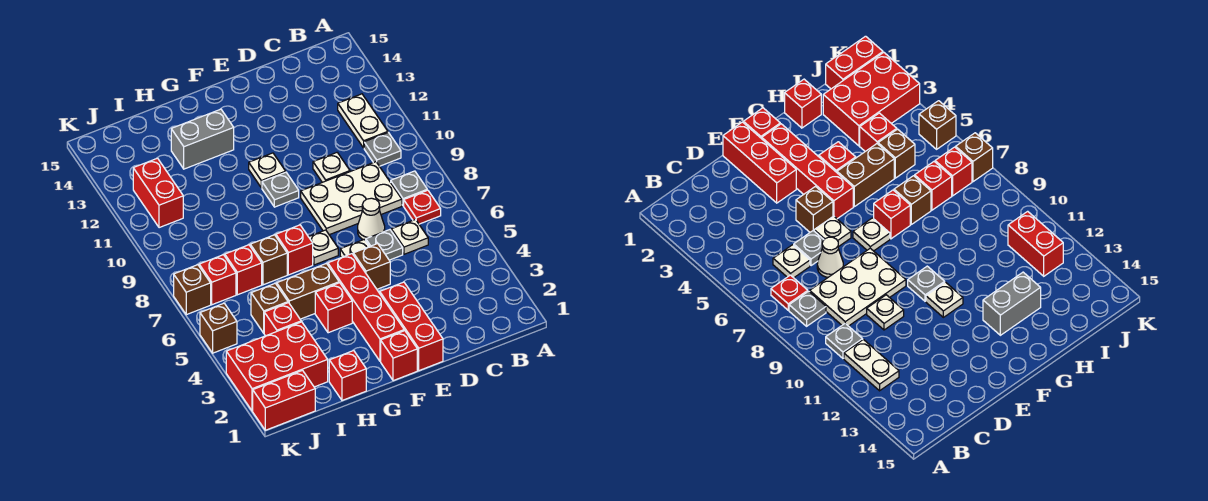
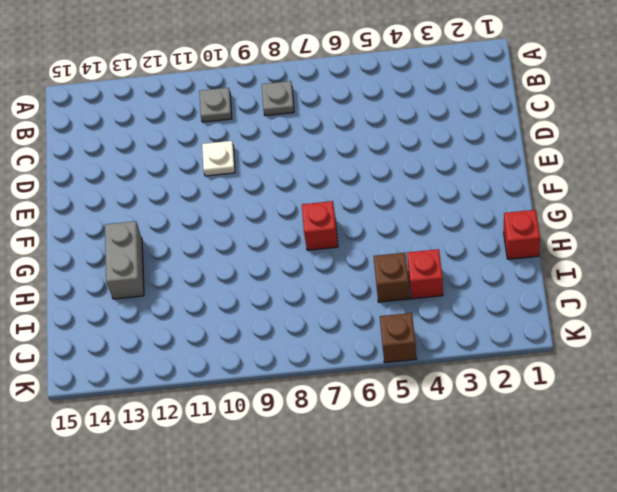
none -> red 1x1 plate [404,190,441,224]
none -> white 1x2 plate [338,94,388,148]
none -> white 1x1 plate [391,220,428,254]
none -> white 2x3 plate [301,162,402,235]

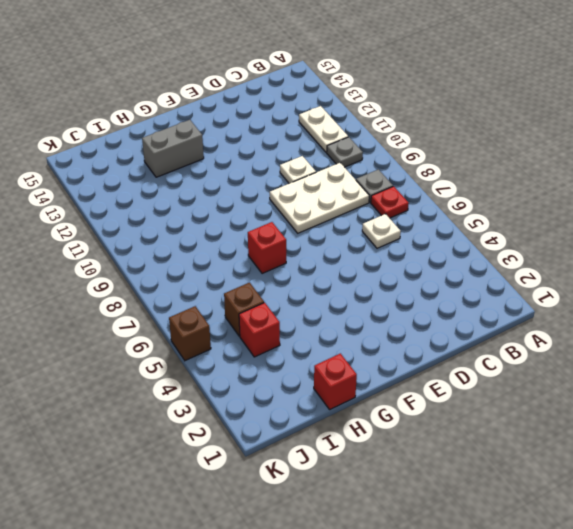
none -> grey 1x1 plate [366,230,403,260]
none -> white 1x1 cone [358,198,385,241]
none -> red 1x3 brick [380,282,443,371]
none -> brown 1x1 brick [353,244,390,289]

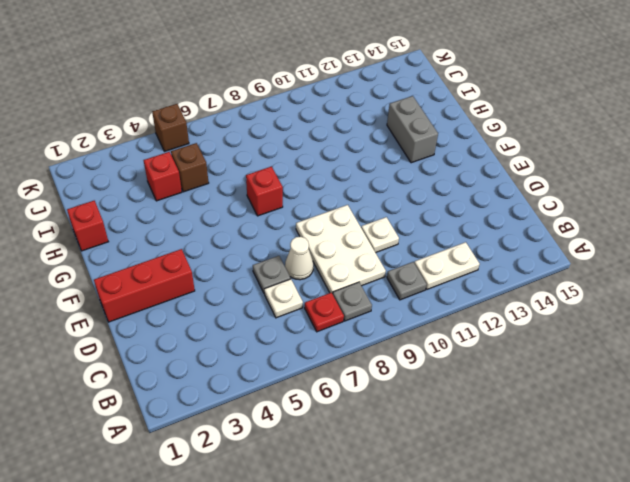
none -> brown 1x1 brick [353,244,390,289]
none -> white 1x1 plate [340,239,369,258]
none -> red 1x1 brick [381,331,417,381]
none -> red 1x4 brick [328,254,404,361]

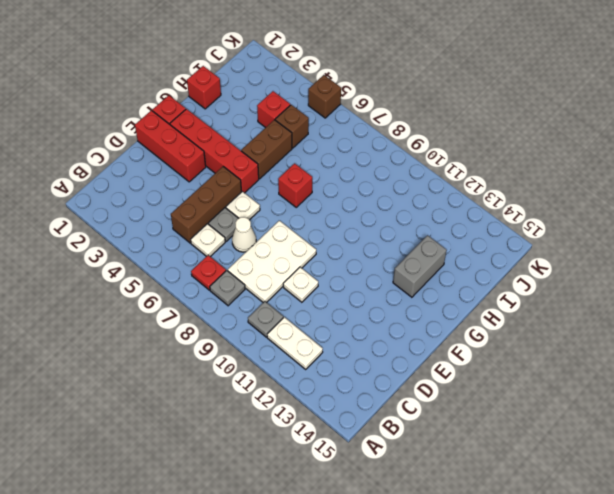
brown 1x3 brick [171,167,241,243] -> brown 1x1 brick [353,244,390,289]
none -> white 1x1 plate [309,230,338,265]
none -> grey 1x1 plate [262,172,299,207]
none -> white 1x1 plate [249,153,286,188]
none -> red 1x1 brick [315,283,352,333]

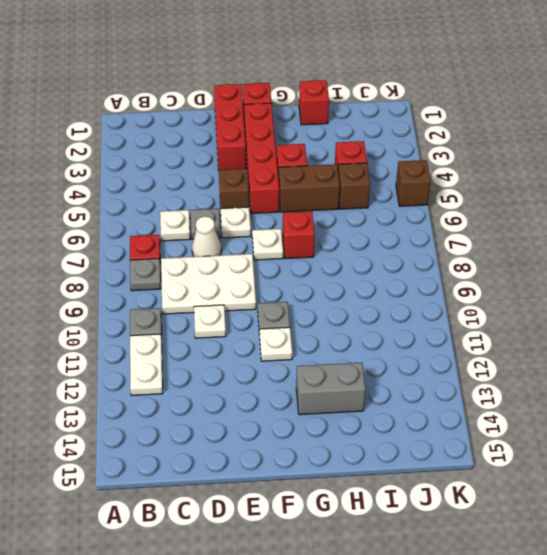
none -> brown 1x1 brick [250,235,287,285]
none -> red 2x3 brick [226,322,328,411]
none -> red 1x1 brick [225,245,262,295]
none -> red 1x2 brick [253,370,315,430]

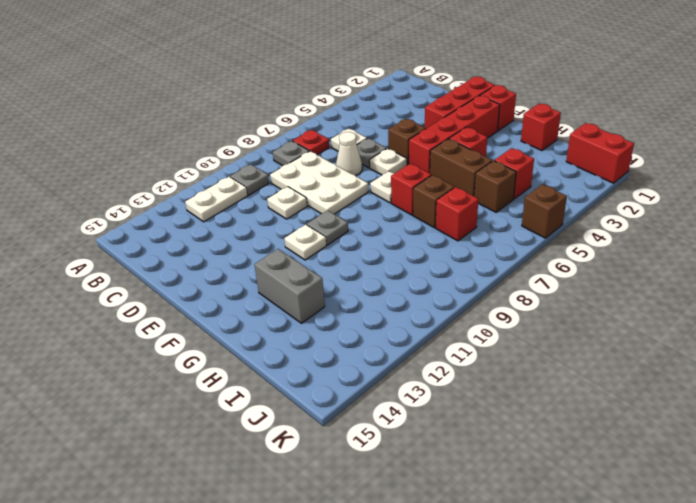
none -> red 2x3 brick [226,322,328,411]
none -> red 1x1 brick [199,255,236,305]
none -> red 1x2 brick [133,158,183,228]
none -> brown 1x1 brick [174,265,211,315]

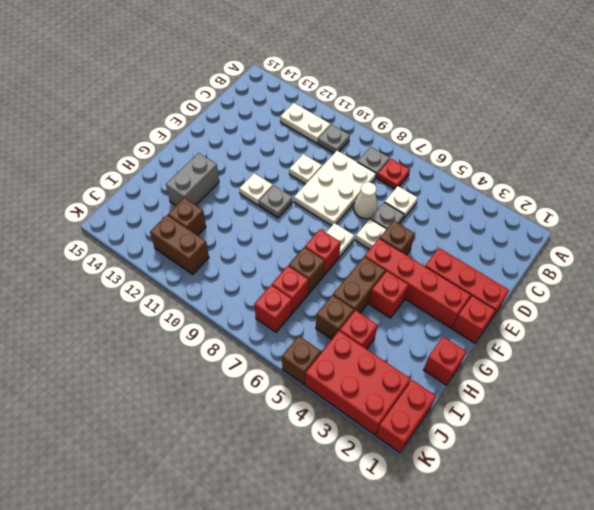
brown 1x1 brick [168,198,206,235] -> brown 1x1 brick moved to [174,265,211,315]
red 2x3 brick [305,331,410,435] -> red 2x3 brick turned to [226,322,328,411]
brown 1x2 brick [150,215,209,274] -> red 1x2 brick [133,158,183,228]

